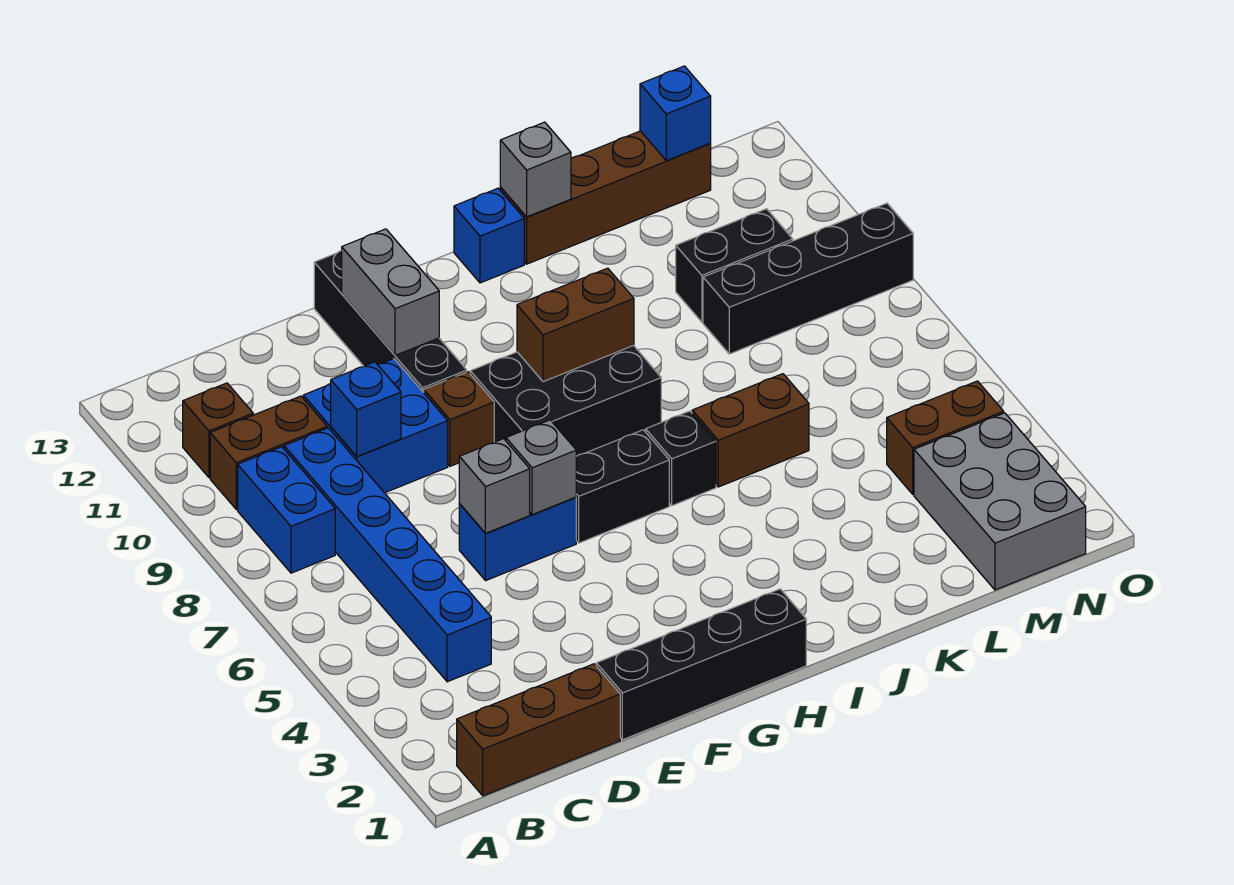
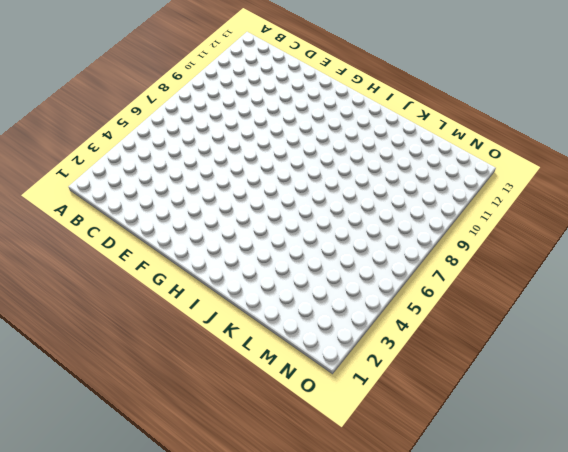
none -> brown 1x3 brick [457,664,620,796]
none -> blue 1x2 brick [238,447,335,573]
none -> brown 1x2 brick [210,396,327,509]

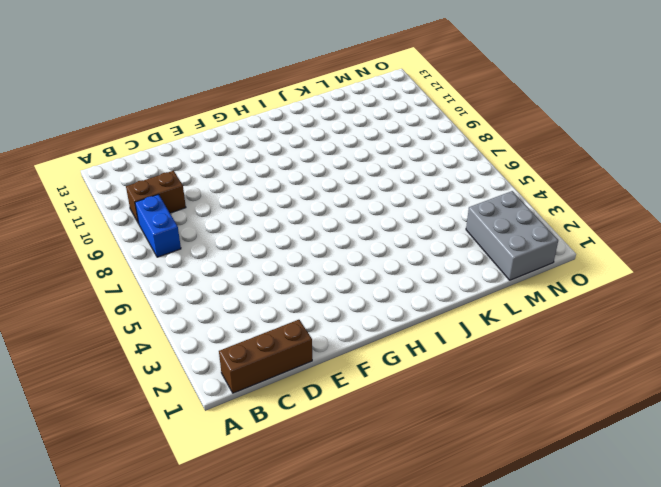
none -> brown 1x1 brick [183,383,253,478]
none -> blue 1x6 brick [284,428,491,682]
none -> blue 2x2 brick [303,359,448,493]

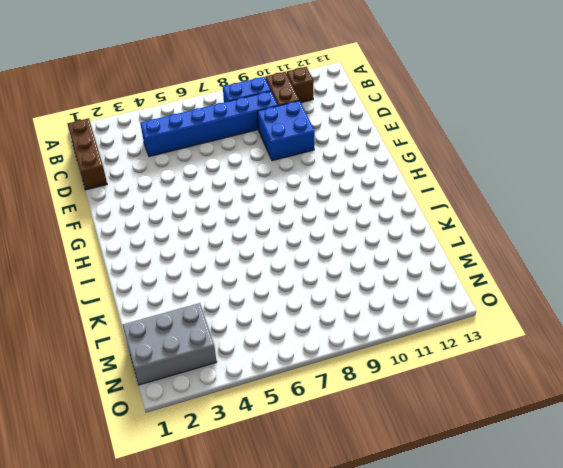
none -> black 1x4 brick [596,589,806,740]
none -> blue 1x2 brick [459,497,576,581]
none -> brown 1x1 brick [424,372,494,466]

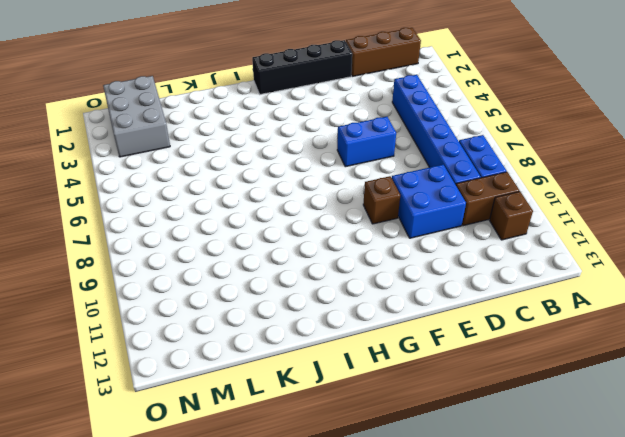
none -> black 1x4 brick [314,251,467,393]
none -> black 1x2 brick [576,430,669,543]
none -> black 2x3 brick [470,345,661,456]

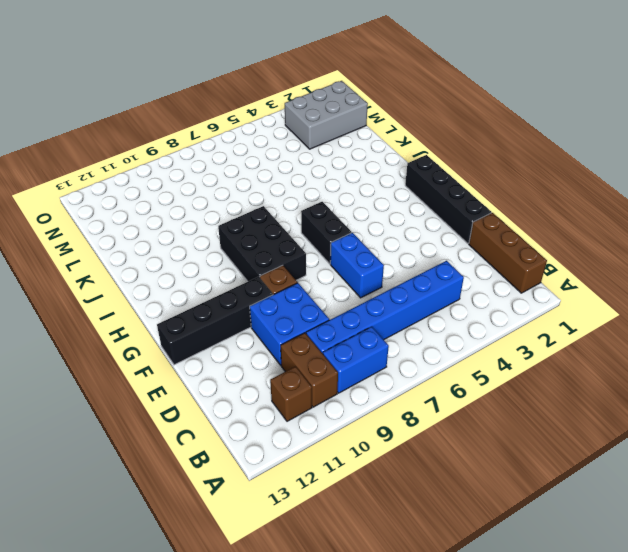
none -> black 1x1 brick [646,411,716,506]
none -> blue 1x1 brick [454,188,524,283]
none -> brown 1x2 brick [692,374,809,487]

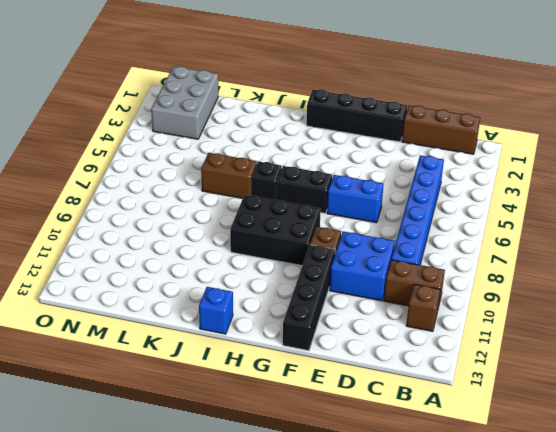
none -> blue 1x2 brick [238,447,335,573]
none -> brown 1x4 brick [500,131,711,264]
none -> black 1x4 brick [703,203,913,354]

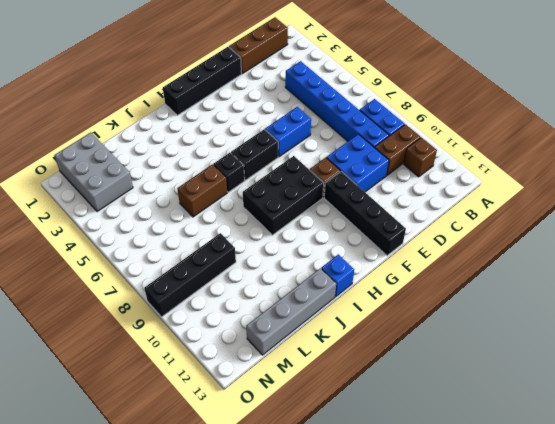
grey 1x4 brick [246,268,336,355] -> brown 1x4 brick [500,131,711,264]
none -> black 1x2 brick [676,209,793,322]
none -> brown 1x2 brick [887,381,1004,494]
none -> blue 1x1 brick [331,362,401,456]

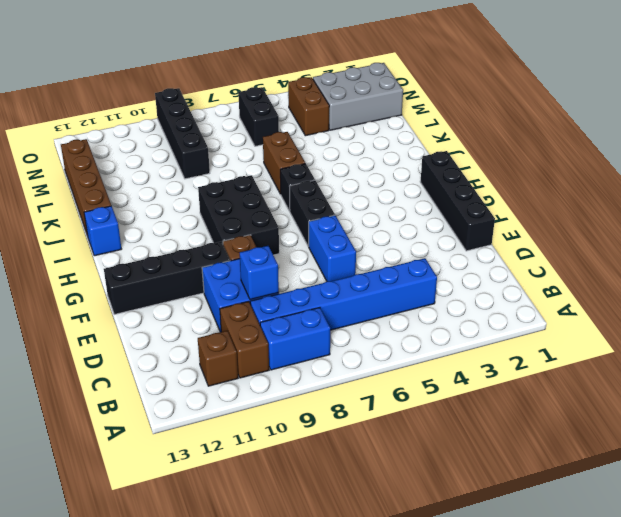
black 1x2 brick [238,87,279,146] -> black 1x2 brick moved to [676,209,793,322]
none -> brown 1x3 brick [457,664,620,796]
none -> grey 1x1 brick [459,439,530,533]
none -> grey 1x1 brick [506,420,576,515]

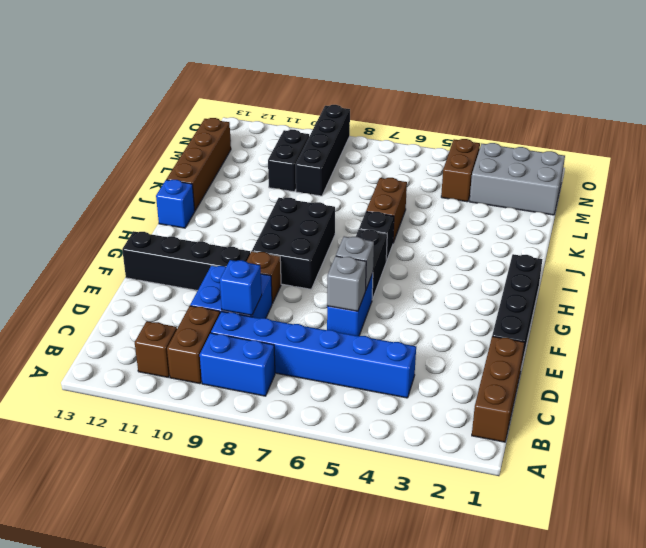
none -> grey 1x2 brick [342,229,439,355]
none -> brown 1x2 brick [517,268,634,382]
none -> grey 1x1 brick [500,122,571,217]

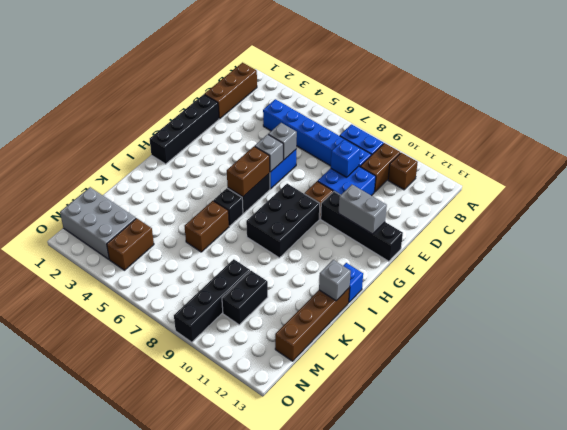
brown 1x2 brick [227,146,270,197] -> brown 1x2 brick moved to [517,268,634,382]
none -> blue 1x1 brick [640,66,711,161]

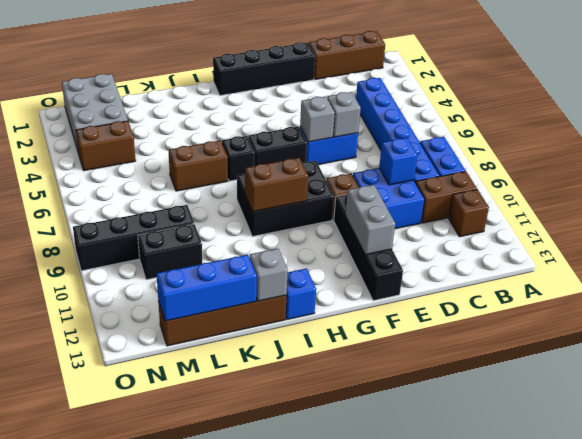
blue 1x3 brick [157,255,257,321] -> blue 1x1 brick [640,66,711,161]

